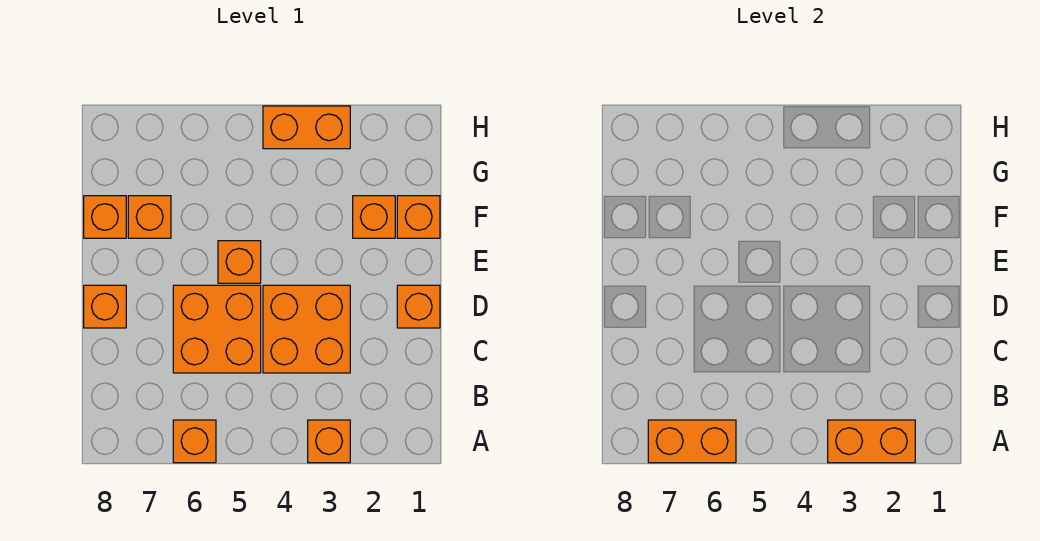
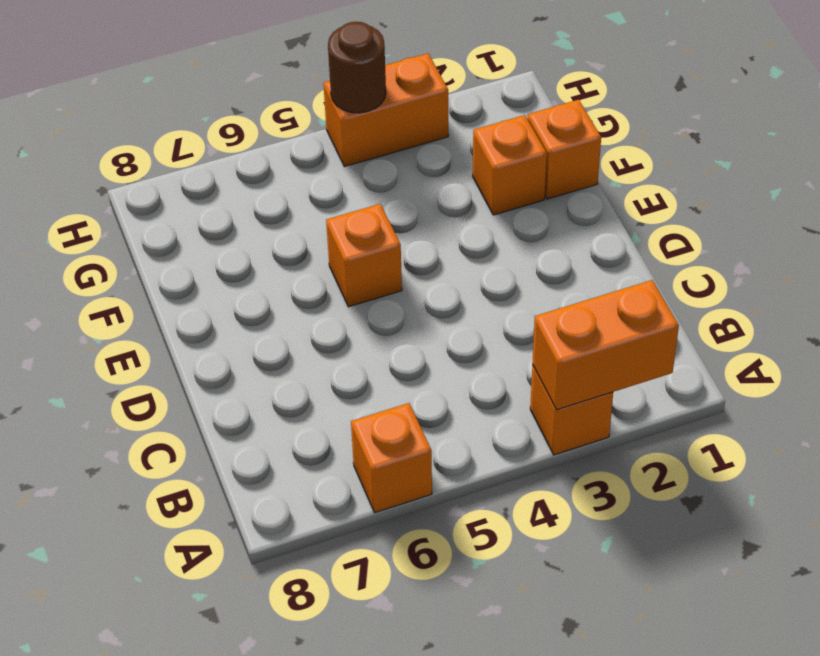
brown 1x1 round brick [328,22,386,113] -> none
none -> orange 2x2 brick [263,285,350,373]
none -> orange 2x2 brick [173,285,261,373]
none -> orange 1x1 brick [397,285,440,328]

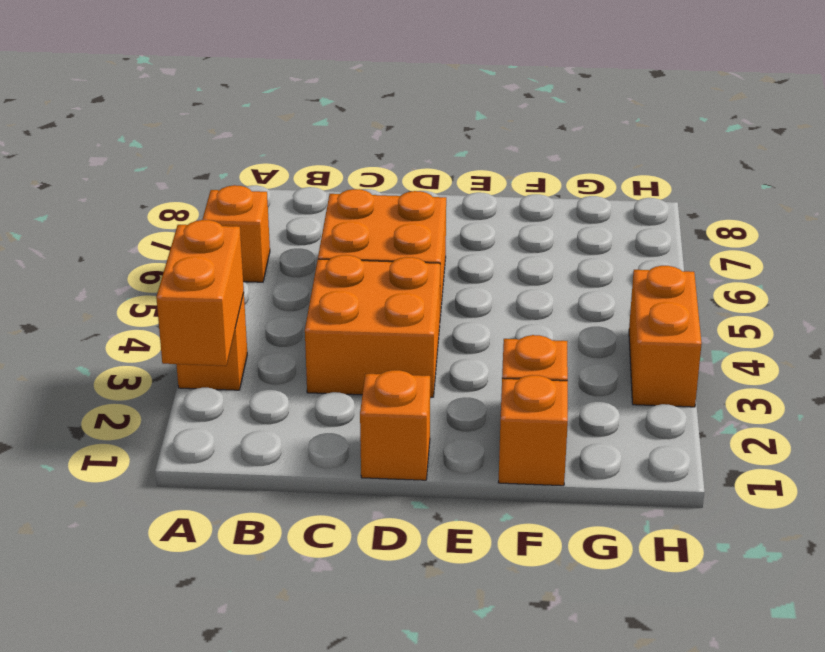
none -> orange 1x1 brick [84,285,126,328]
none -> orange 1x1 brick [218,241,261,283]
none -> orange 1x1 brick [128,196,171,238]

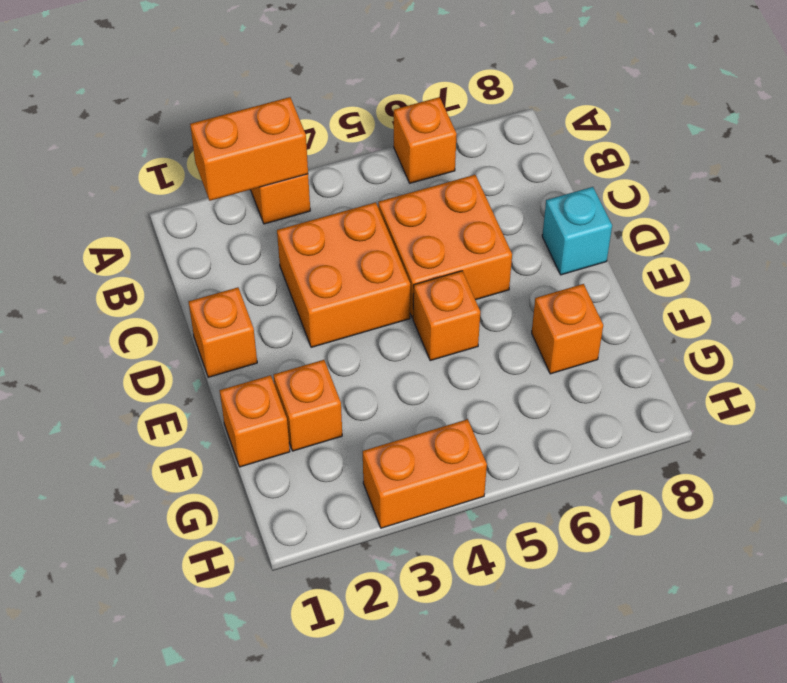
cyan 1x1 brick [542,187,612,275] -> orange 1x1 brick [84,285,126,328]
none -> orange 1x1 brick [84,196,126,238]
none -> orange 1x2 brick [648,420,736,463]

